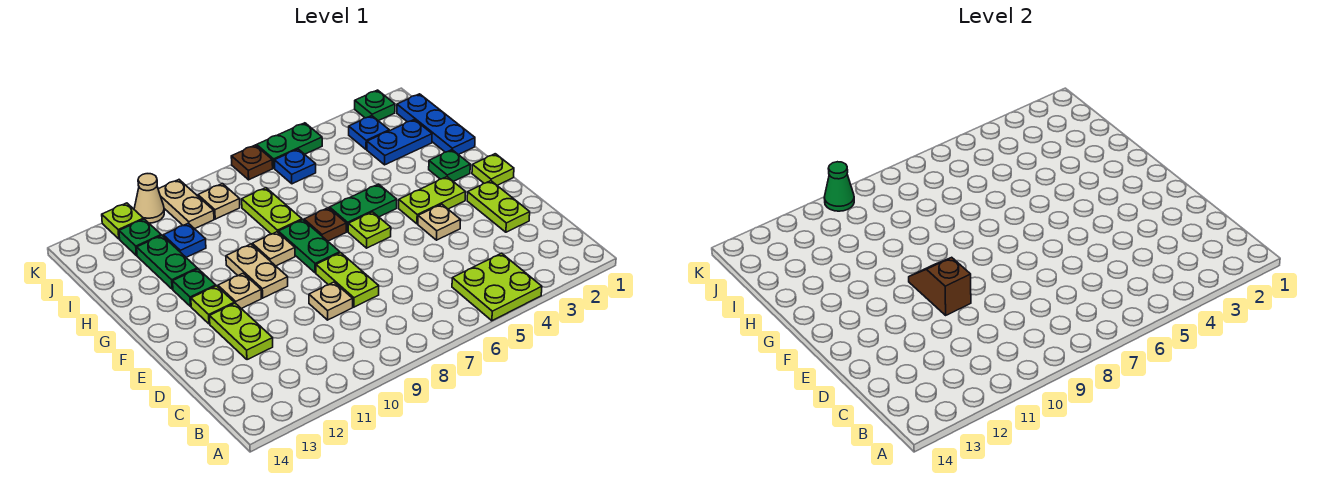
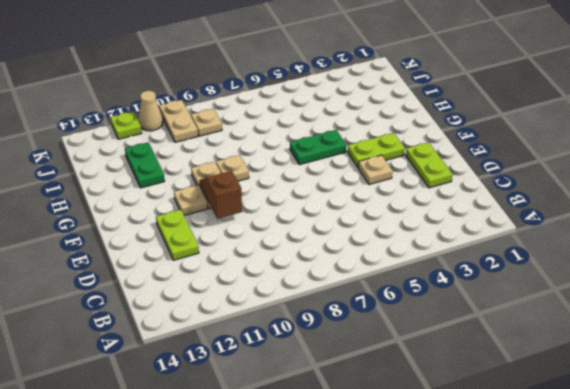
none -> lime 2x2 plate [452,253,542,321]
none -> lime 1x2 plate [316,253,379,307]
none -> tan 1x1 plate [309,282,353,320]
none -> lime 1x1 plate [472,154,514,185]

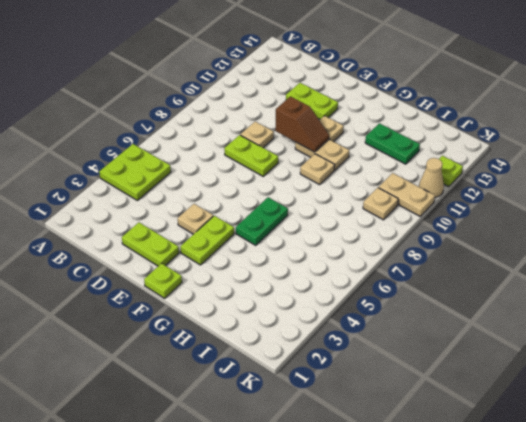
none -> lime 1x1 plate [348,212,391,248]
none -> green 1x2 plate [278,220,340,273]
none -> lime 1x1 plate [191,286,234,324]
none -> green 1x1 plate [429,150,470,181]

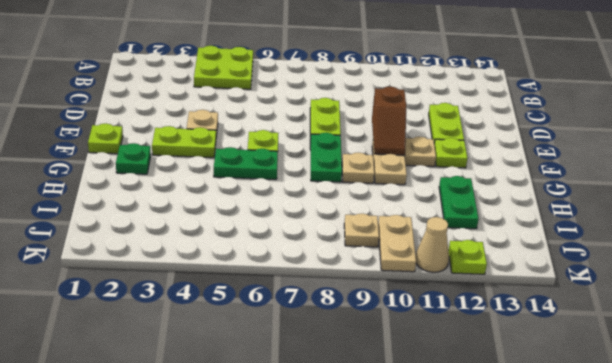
none -> lime 1x2 plate [467,181,530,232]
none -> tan 1x1 plate [309,282,353,320]
none -> brown 1x1 plate [304,208,346,241]
none -> green 1x1 plate [173,269,216,306]

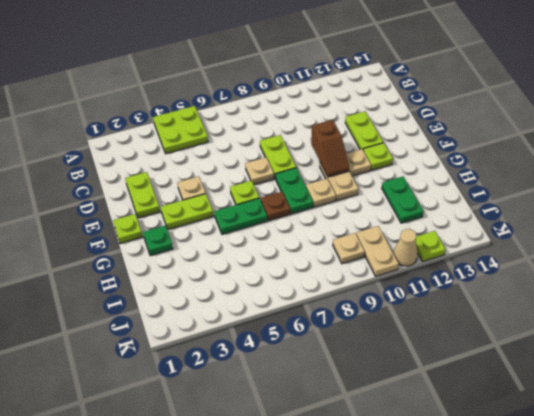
tan 1x1 plate [245,157,274,185] -> tan 1x1 plate moved to [309,282,353,320]
none -> green 1x1 plate [173,269,216,306]
none -> blue 1x3 plate [397,94,475,155]
none -> lime 1x2 plate [242,188,302,234]
none -> blue 1x2 plate [367,120,432,165]

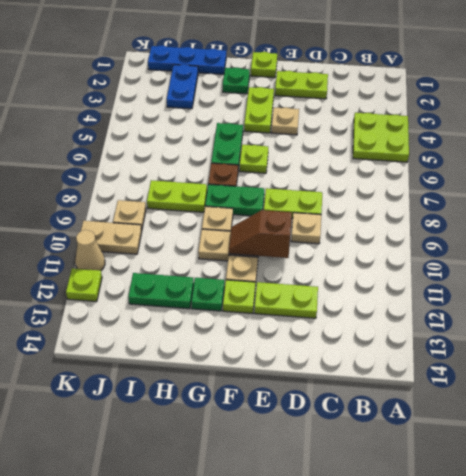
none -> blue 1x1 plate [163,223,206,257]
none -> blue 1x1 plate [349,116,389,150]
none -> blue 1x1 plate [274,149,316,184]
none -> green 1x1 plate [119,219,161,255]

